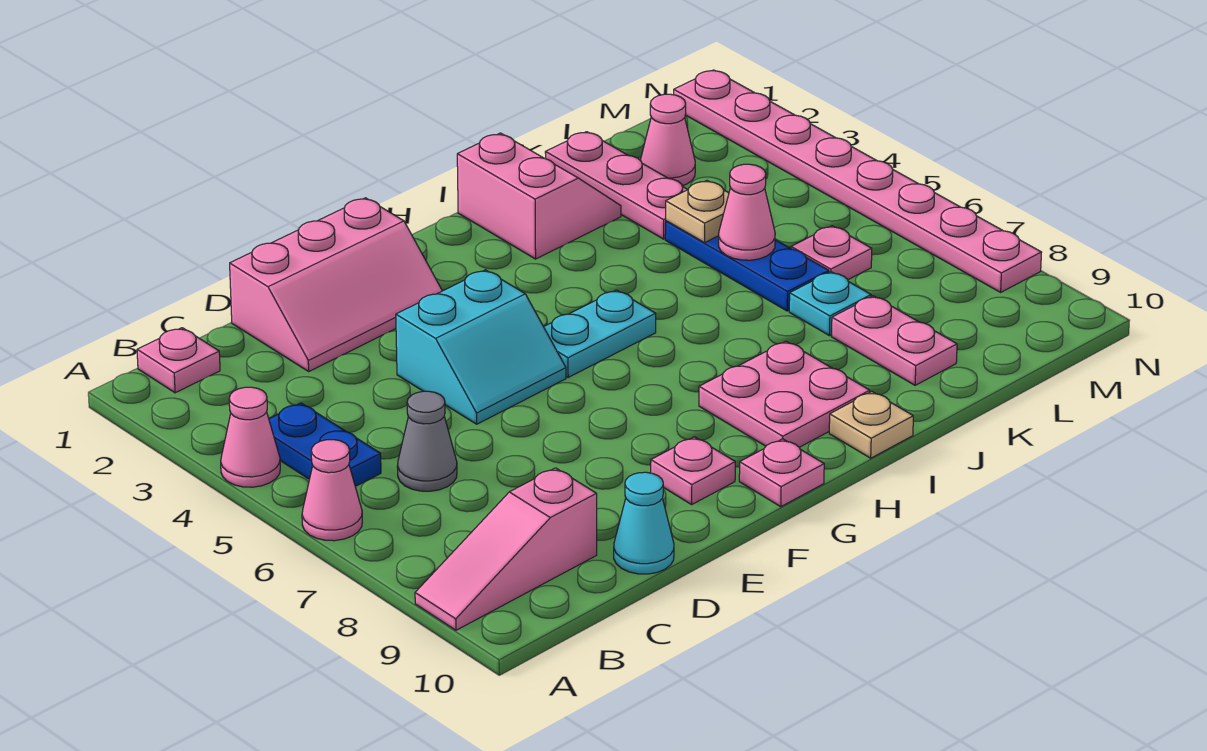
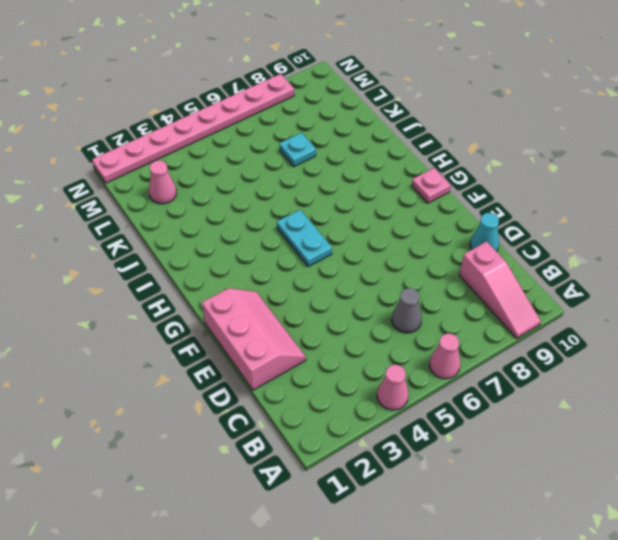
none -> pink 1x1 plate [137,328,220,393]
none -> blue 1x2 plate [269,403,381,486]
none -> cyan 2x2 slope [396,270,566,424]

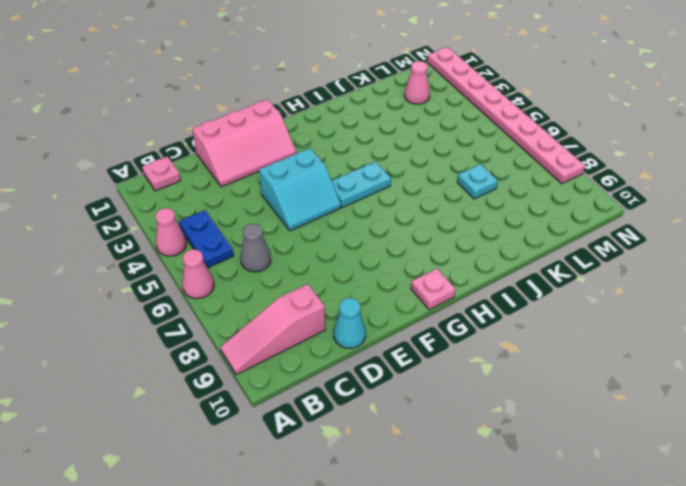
none -> pink 1x1 plate [651,437,735,504]
none -> pink 2x2 plate [699,341,870,447]
none -> pink 2x2 slope [457,133,621,259]

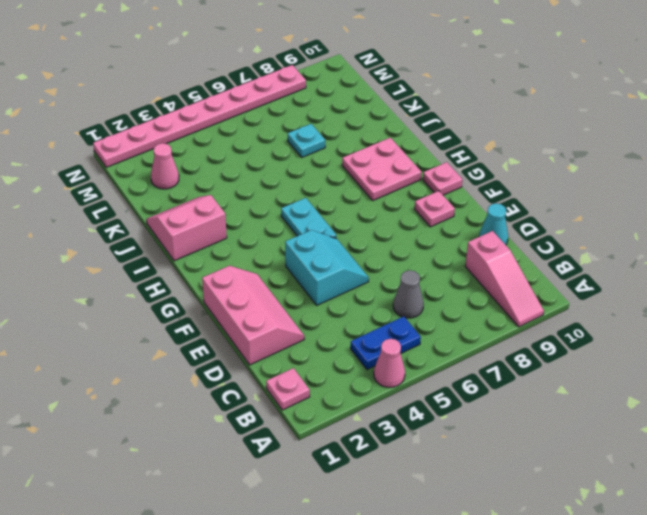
none -> pink 1x1 cone [302,440,362,541]
none -> tan 1x1 plate [829,392,913,458]
none -> pink 1x3 plate [545,132,688,239]

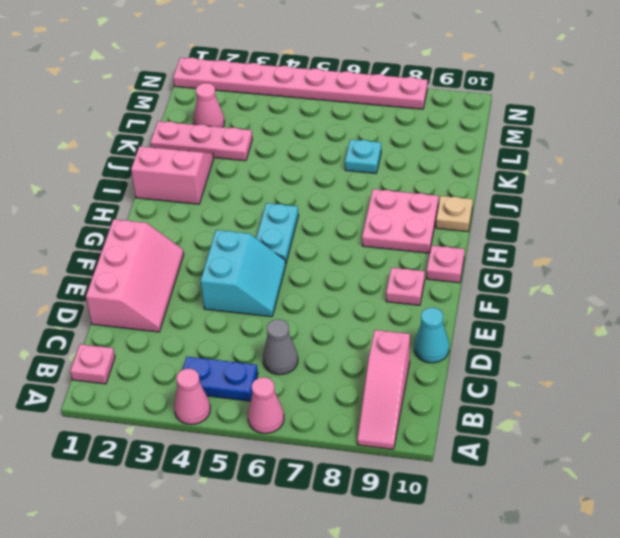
none -> blue 1x3 plate [665,221,829,311]
none -> pink 1x2 plate [831,296,957,385]
none -> pink 1x1 plate [791,226,872,280]

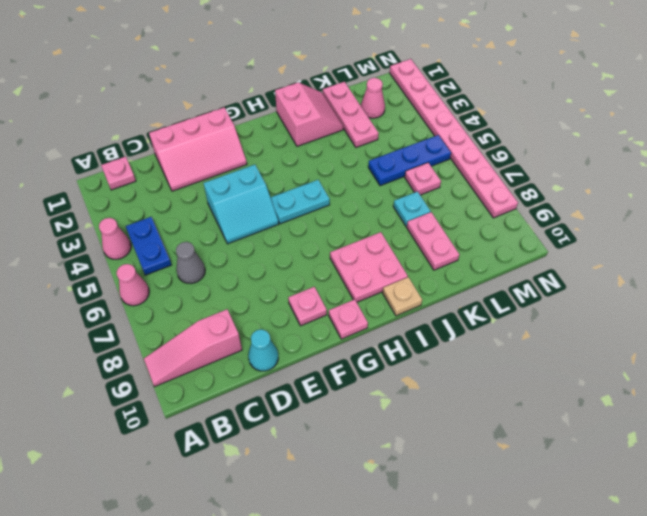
blue 1x3 plate [368,135,451,186] -> blue 1x3 plate turned to [665,221,829,311]
none -> tan 1x1 plate [666,181,729,243]
none -> pink 1x1 cone [719,164,775,260]

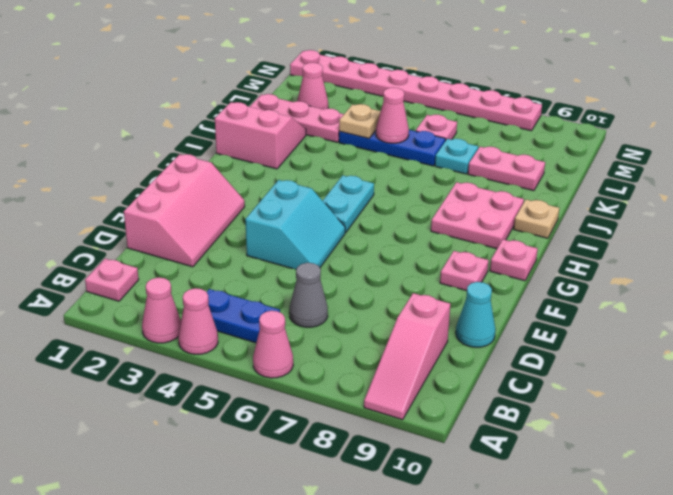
pink 1x1 cone [142,277,181,343] -> none

